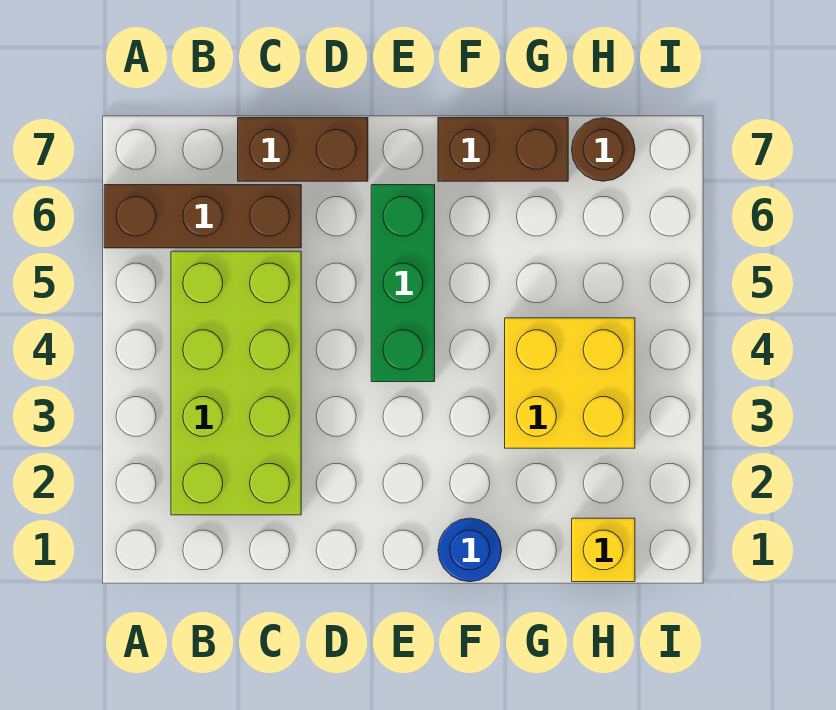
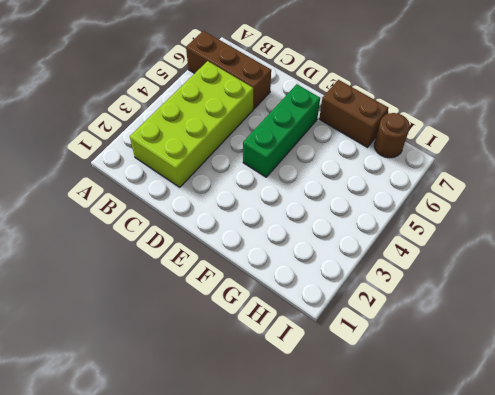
none -> brown 1x2 brick [238,118,368,181]
none -> blue 1x1 round brick [438,518,501,582]

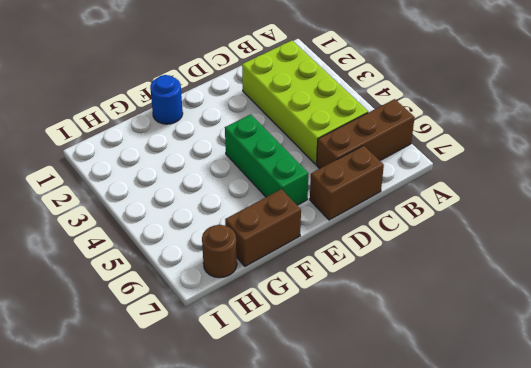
none -> yellow 2x2 brick [505,318,635,448]
none -> yellow 1x1 brick [572,518,635,582]

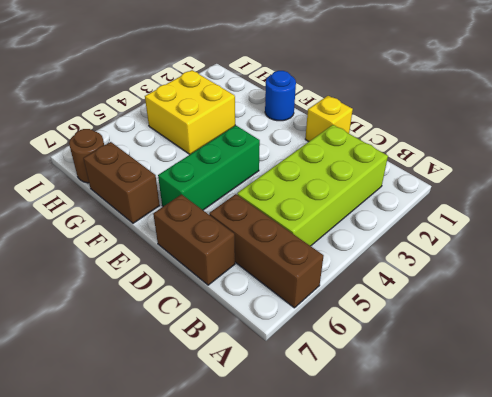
yellow 1x1 brick [305,96,353,141] -> yellow 1x1 brick moved to [572,518,635,582]

